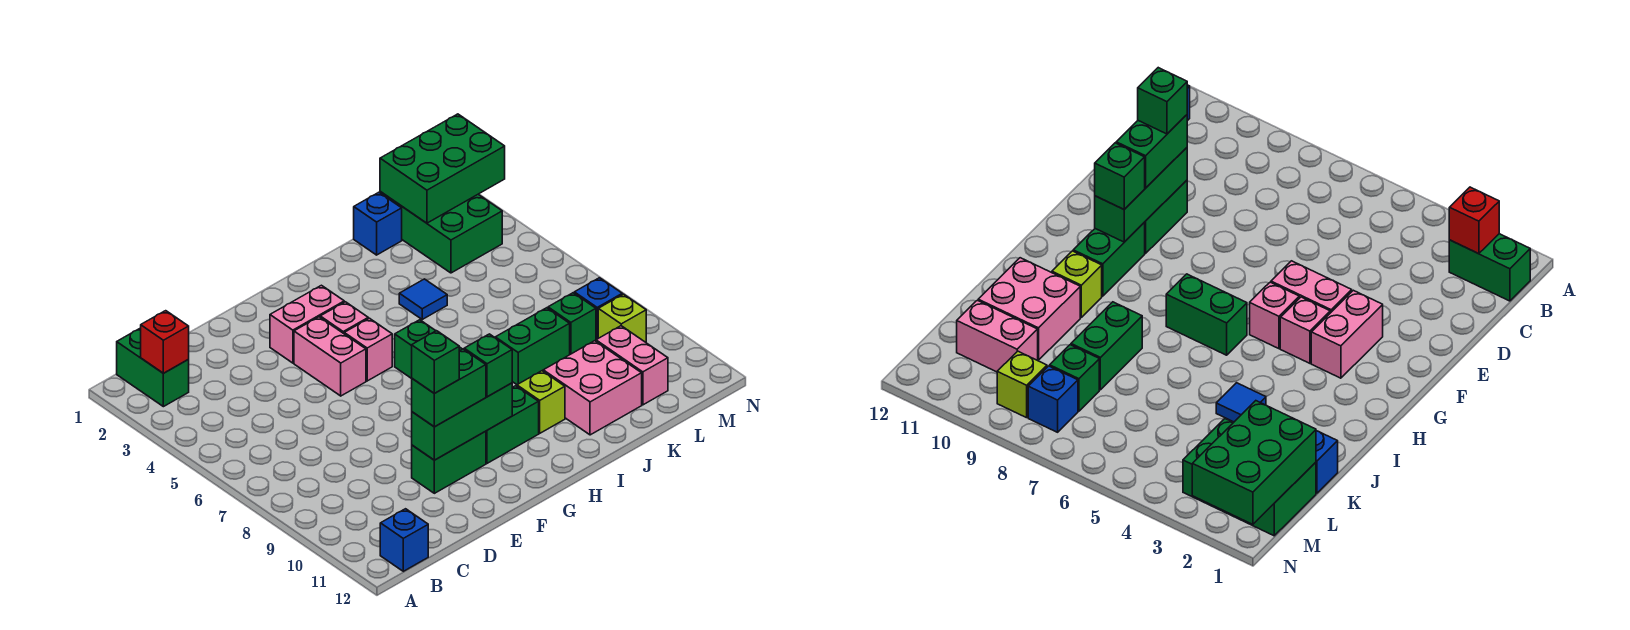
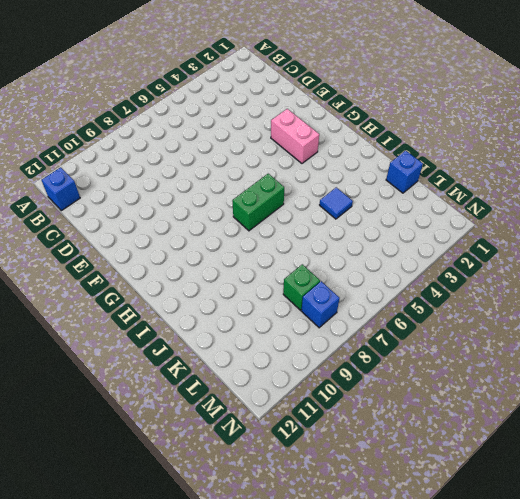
none -> green 1x2 brick [117,328,189,407]
none -> green 1x2 brick [412,431,486,493]
none -> pink 1x2 brick [294,317,366,396]

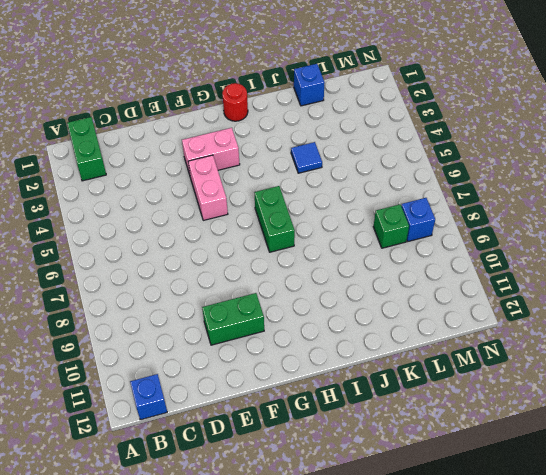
red 1x1 round brick [222,83,248,121] -> none
none -> pink 1x1 brick [320,302,368,334]
none -> pink 1x1 brick [344,318,392,381]
none -> green 1x2 brick [486,386,539,463]

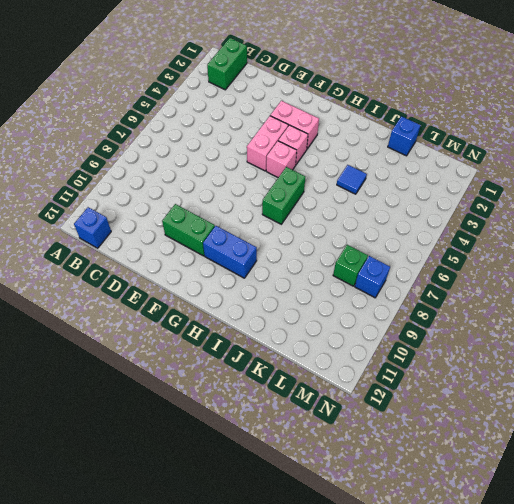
blue 1x2 brick [203,226,257,278] -> green 1x2 brick [486,386,539,463]
none -> lime 1x1 brick [517,371,565,433]
none -> green 1x2 brick [495,308,570,385]
none -> pink 2x2 brick [543,341,642,435]

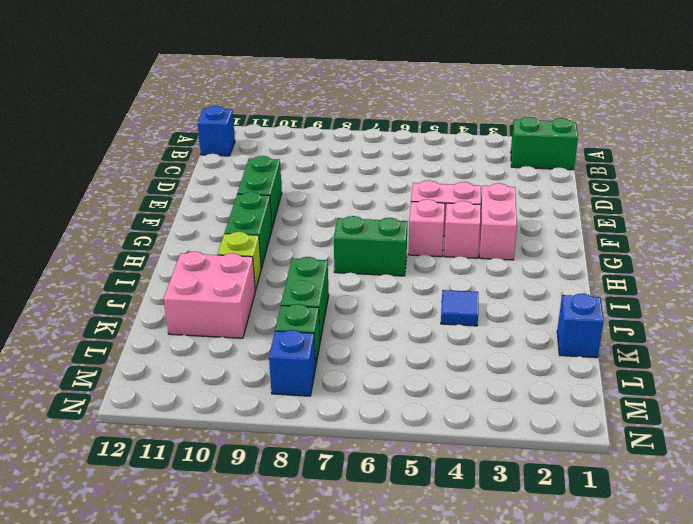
none -> green 2x3 brick [380,192,502,273]
none -> pink 1x2 brick [596,326,668,405]
none -> lime 1x1 brick [598,294,646,342]

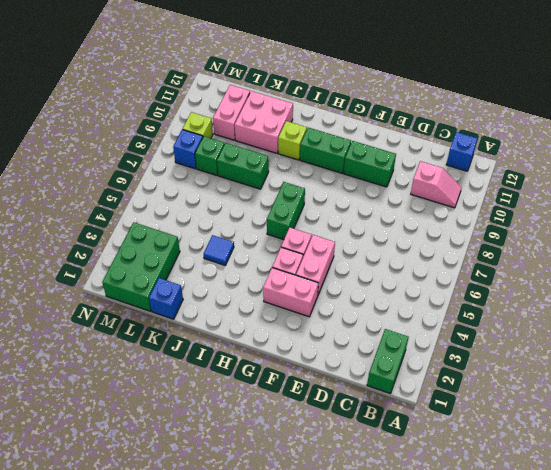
pink 1x2 slope [411,161,462,208] -> none
none -> red 1x1 brick [141,311,189,373]
none -> green 1x3 brick [412,383,512,460]
none -> green 2x3 brick [380,114,505,223]

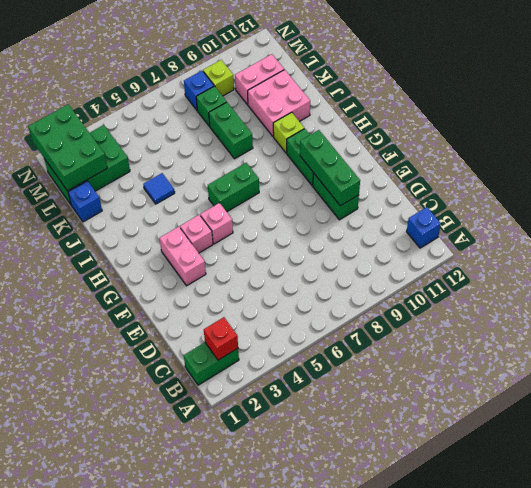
none -> pink 1x2 brick [294,317,366,396]
none -> green 1x2 brick [412,349,486,427]
none -> green 1x1 brick [464,334,512,397]

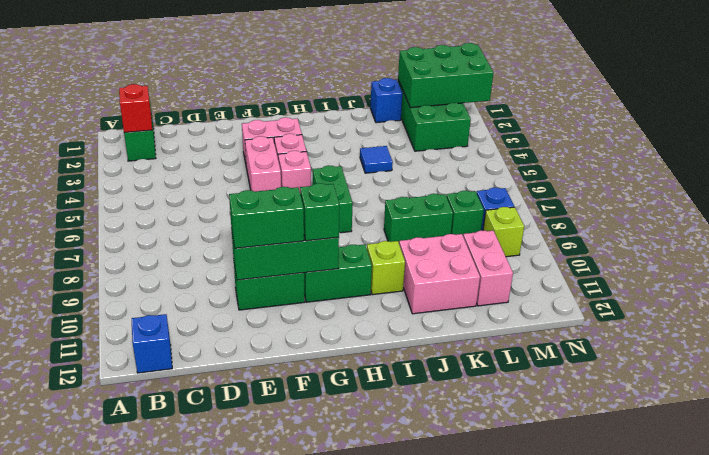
none -> green 1x1 brick [412,331,459,393]

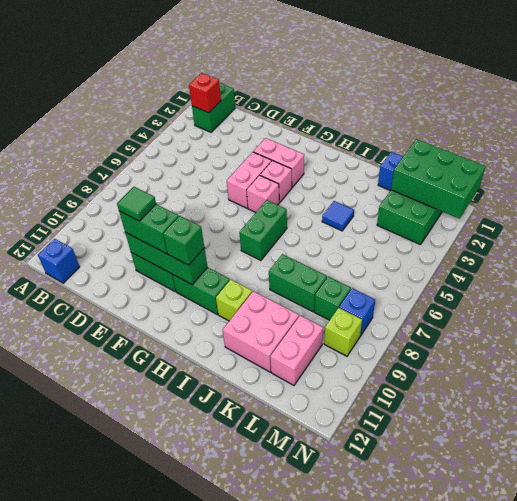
green 1x1 tile [117,187,156,221] -> green 1x1 brick [412,331,459,393]

